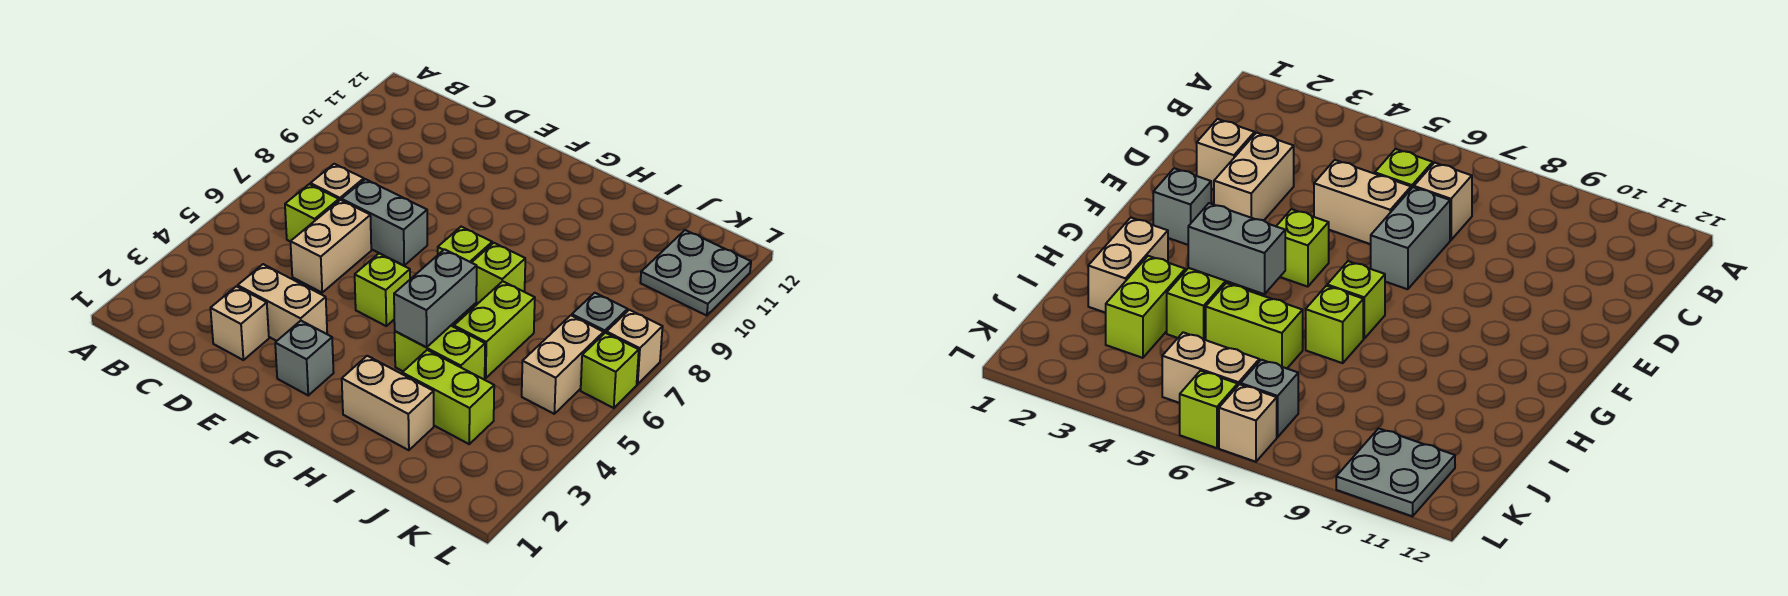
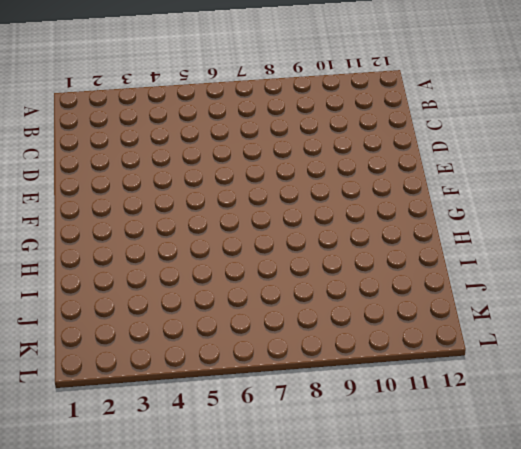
none -> lime 1x1 brick [285,184,339,241]
none -> tan 1x1 brick [310,164,364,200]
none -> tan 1x1 brick [210,286,269,360]

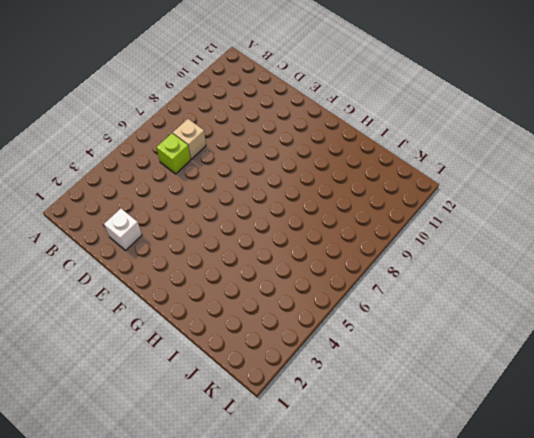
white 1x1 brick [104,209,142,250] -> tan 1x1 brick [210,286,269,360]
none -> tan 1x2 brick [238,264,327,341]
none -> tan 1x2 brick [290,200,371,292]
none -> grey 1x2 brick [342,179,427,266]

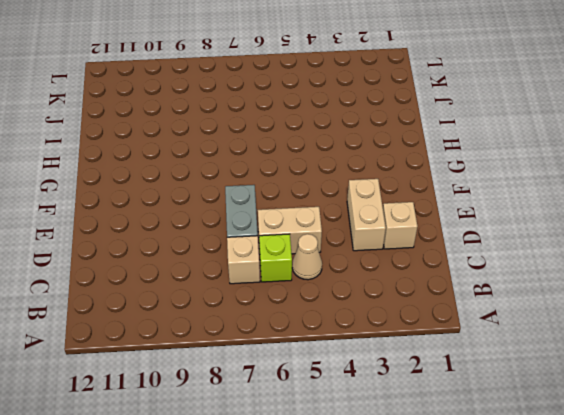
tan 1x1 cone [292,234,322,280] -> none
none -> grey 1x1 brick [275,321,334,395]
none -> lime 1x1 brick [355,253,410,326]
none -> lime 1x1 brick [438,227,492,263]

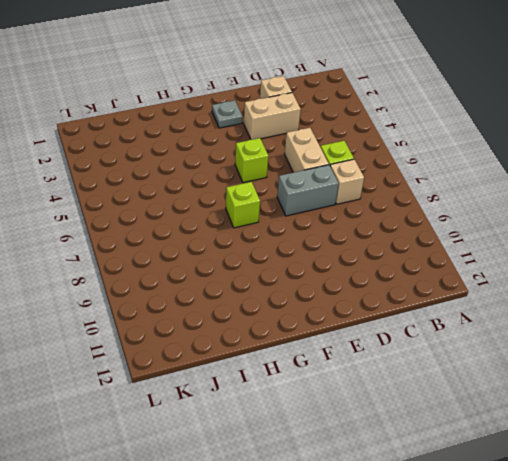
grey 1x1 plate [212,100,243,128] -> grey 1x1 brick [275,321,334,395]
none -> tan 1x2 brick [342,356,434,450]
none -> lime 1x2 brick [395,326,485,380]
none -> lime 1x1 brick [472,243,525,303]

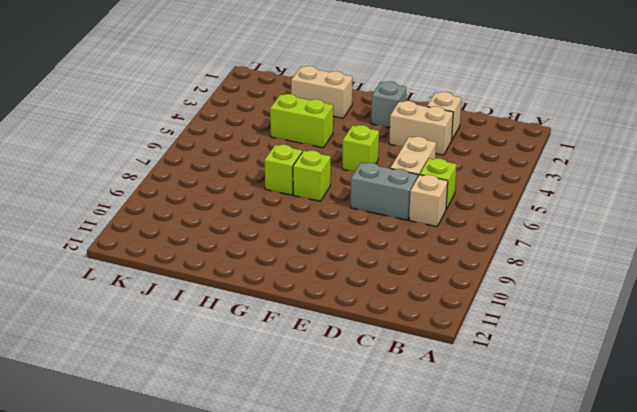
none -> lime 1x2 brick [402,350,494,444]
none -> lime 1x2 brick [454,281,535,378]
none -> tan 1x2 brick [522,315,604,414]

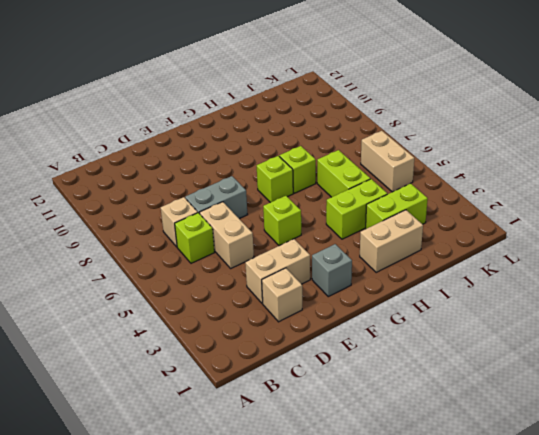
none -> grey 1x1 brick [572,293,628,333]
none -> grey 2x2 plate [640,230,751,316]
none -> lime 1x1 brick [581,333,639,408]

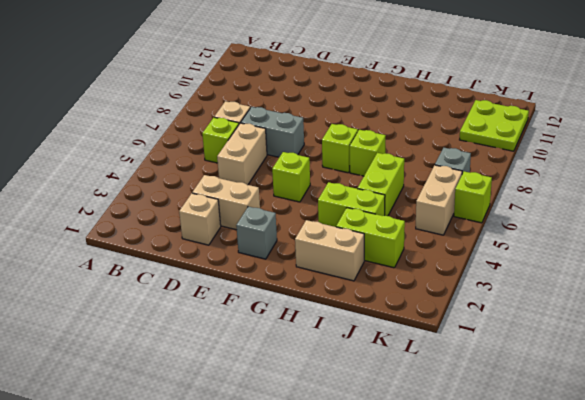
lime 2x2 plate [460,100,529,151] -> grey 2x2 plate [640,230,751,316]
none -> tan 1x1 brick [606,310,663,384]
none -> grey 1x2 brick [394,249,477,347]

